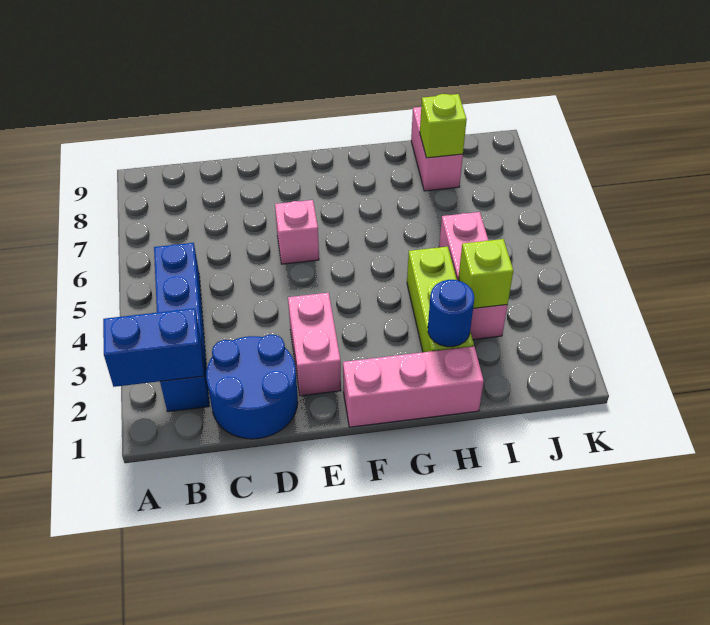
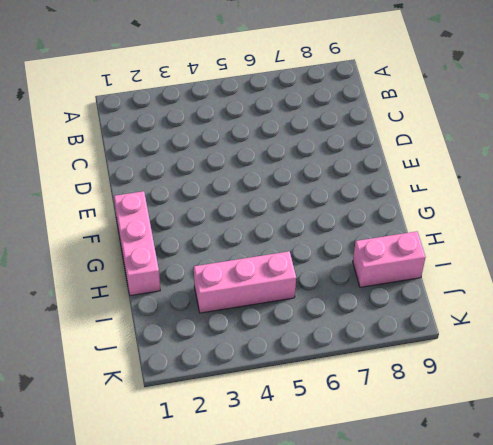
none -> blue 1x4 brick [154,243,209,412]
none -> blue 2x2 round brick [206,334,298,439]
none -> pink 1x2 brick [288,293,341,396]

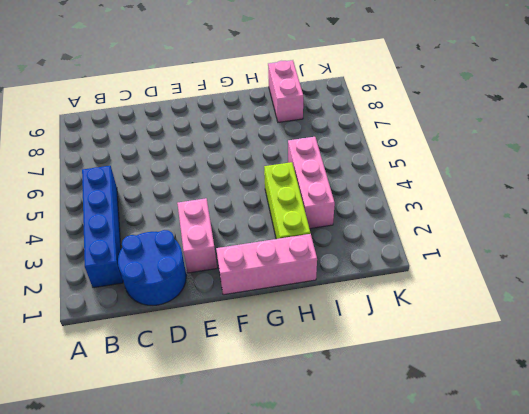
none -> pink 1x1 brick [275,200,319,264]
none -> blue 1x2 brick [103,308,204,387]
none -> blue 1x1 round brick [428,280,474,347]

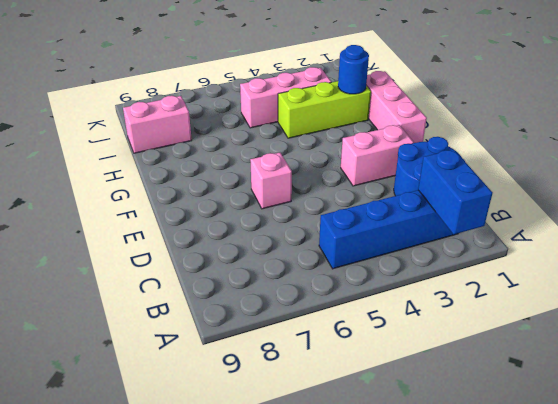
none -> lime 1x1 brick [458,239,513,308]
none -> lime 1x1 brick [420,94,467,158]

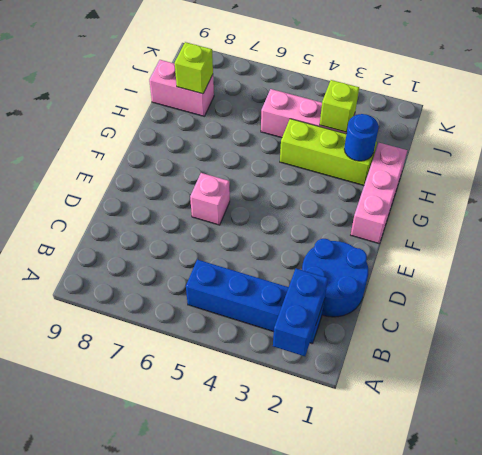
none -> pink 1x2 brick [288,293,341,396]

